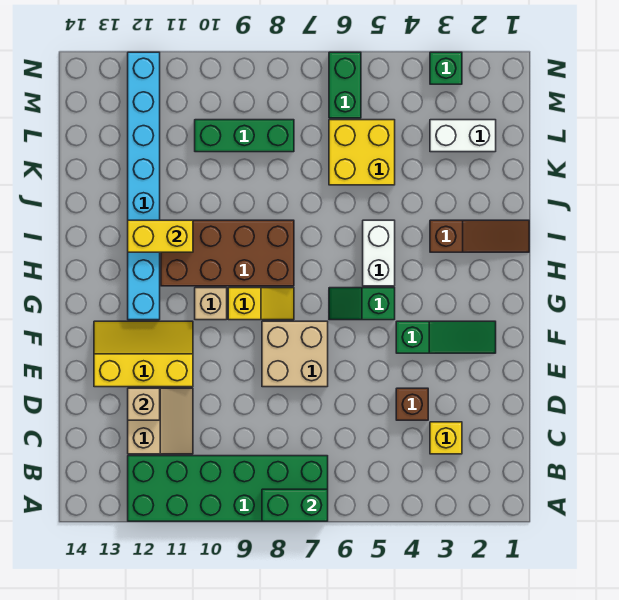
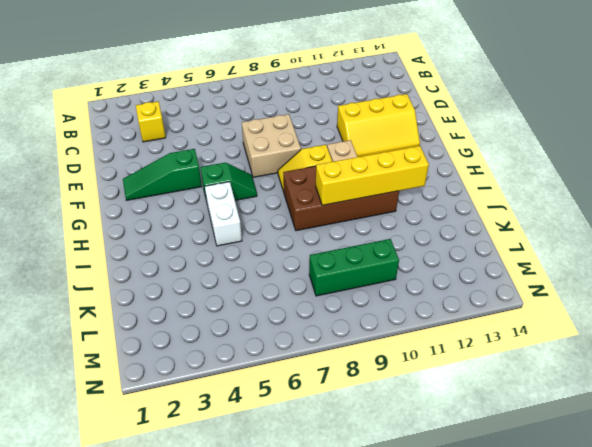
yellow 1x4 brick [316,146,429,205] -> yellow 1x2 brick [128,220,193,252]
none -> green 2x6 brick [128,456,328,521]
none -> tan 2x2 slope [128,388,193,454]
none -> brown 1x1 brick [396,388,428,420]

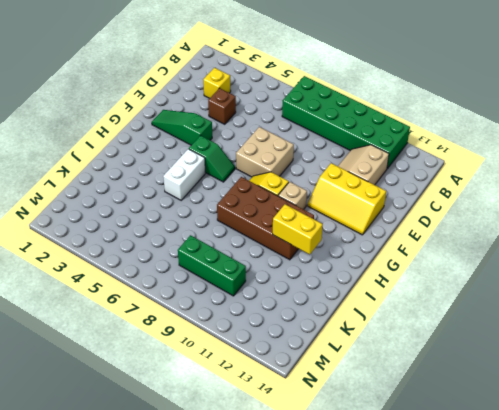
none -> cyan 1x8 brick [128,52,160,320]
none -> brown 1x3 slope [430,220,529,252]
none -> yellow 2x2 brick [329,120,395,185]

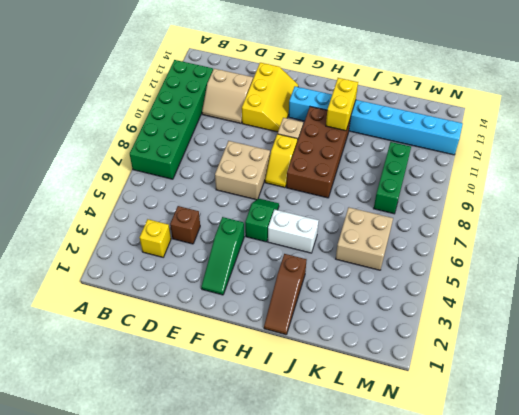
tan 2x2 brick [336,207,393,270] -> yellow 2x2 brick [329,120,395,185]
none -> white 1x2 brick [430,120,496,152]
none -> green 1x2 brick [329,52,361,118]
none -> green 1x1 brick [430,52,462,84]

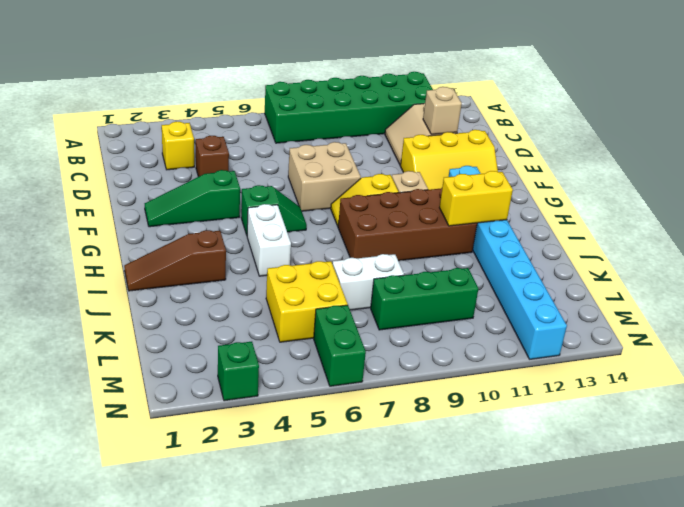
white 1x2 brick [333,254,404,310] -> white 1x2 brick moved to [430,120,496,152]
none -> green 1x2 brick [262,489,328,521]

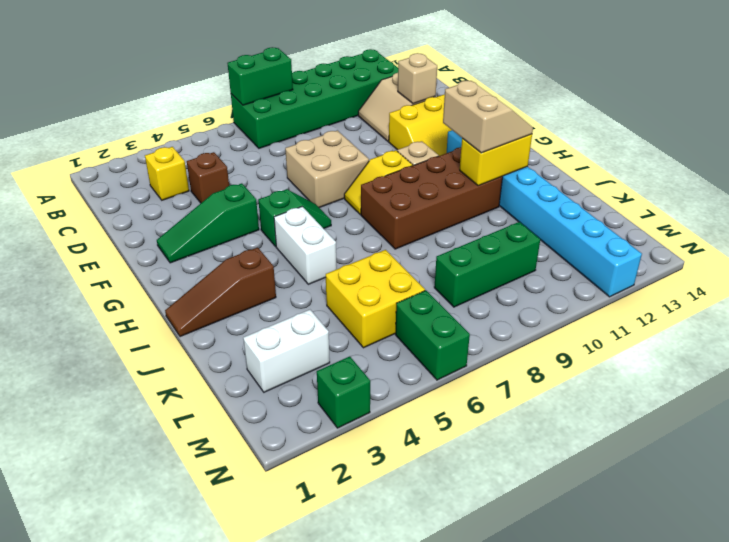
tan 2x2 slope [443,81,533,153] -> none

